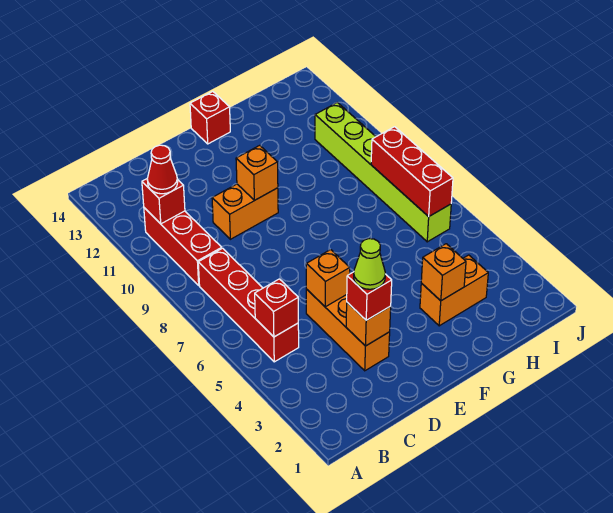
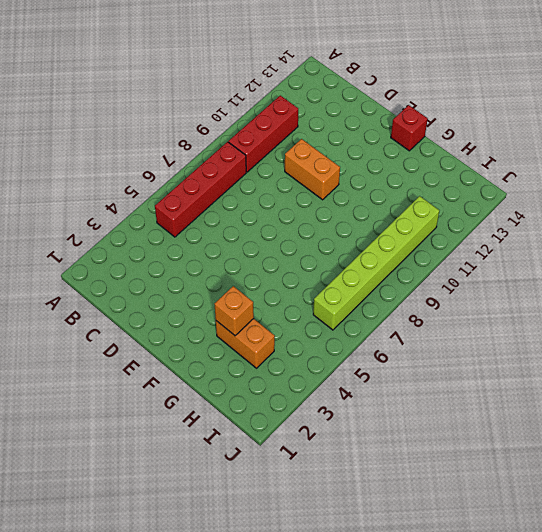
none -> orange 1x3 brick [306,289,390,371]
none -> red 1x1 brick [255,279,298,337]
none -> red 1x1 brick [142,179,185,224]

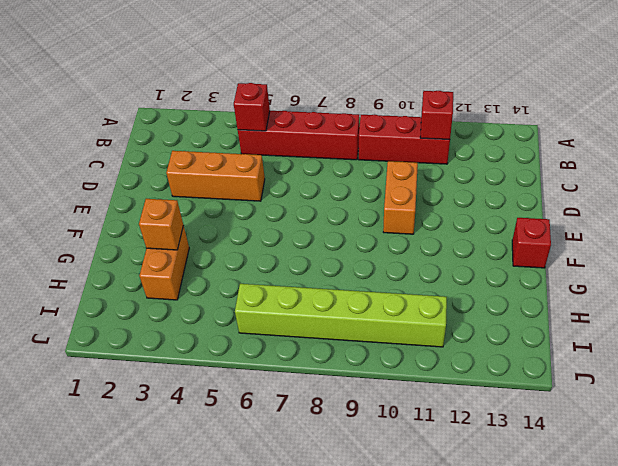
none -> orange 1x1 brick [346,302,391,346]
none -> orange 1x1 brick [306,250,350,307]
none -> orange 1x1 brick [236,145,278,200]

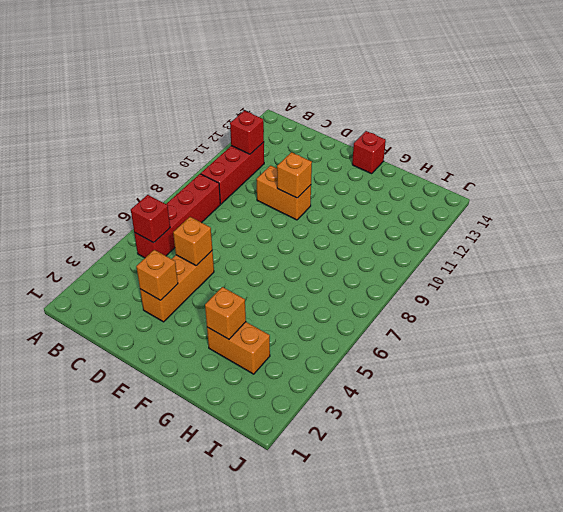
none -> lime 1x6 brick [315,102,451,242]
none -> red 1x3 brick [371,127,453,217]
none -> red 1x1 cone [147,145,178,194]

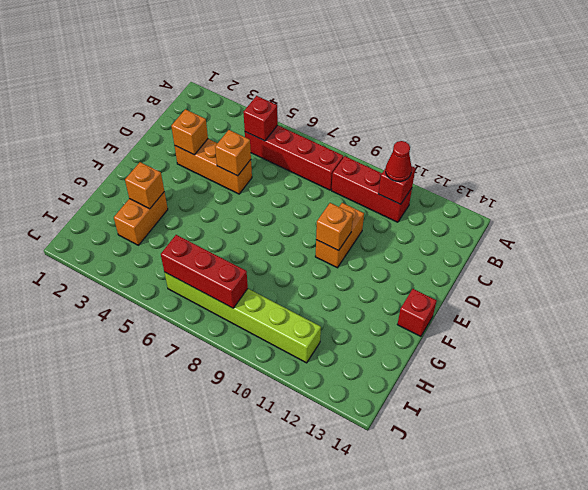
none -> red 1x1 brick [347,272,392,320]
none -> lime 1x1 cone [354,239,385,289]

